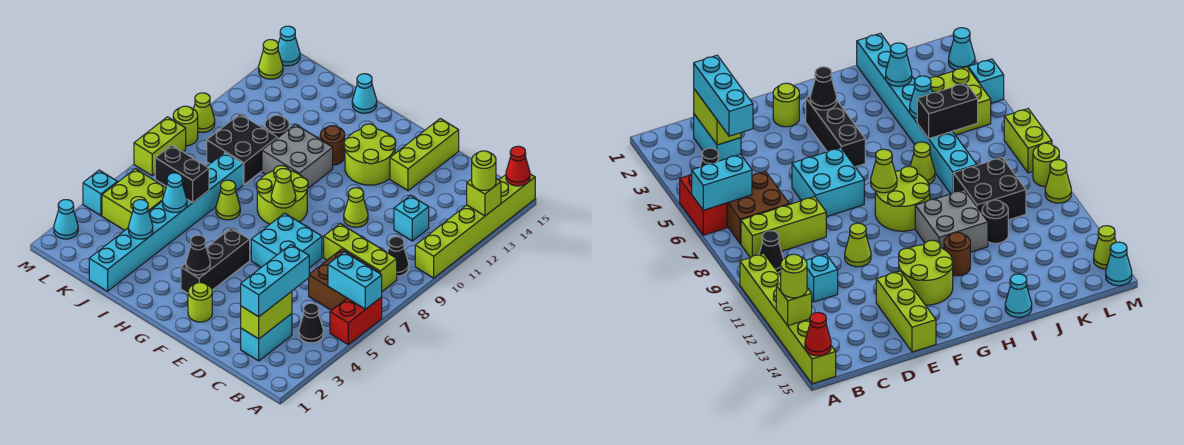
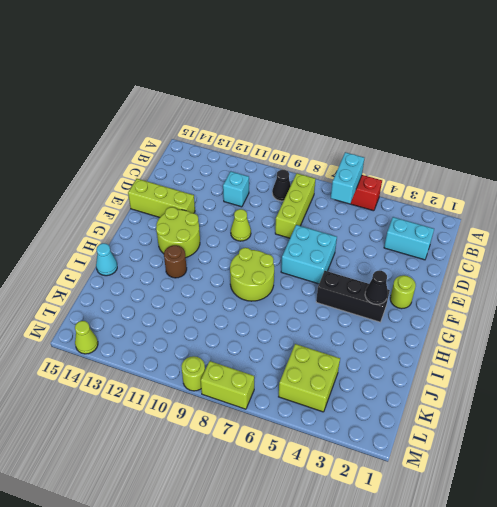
none -> lime 1x6 brick [415,174,535,278]
none -> black 1x1 cone [299,303,323,343]
none -> brown 2x2 brick [309,249,380,311]
none -> grey 2x2 brick [262,124,333,188]

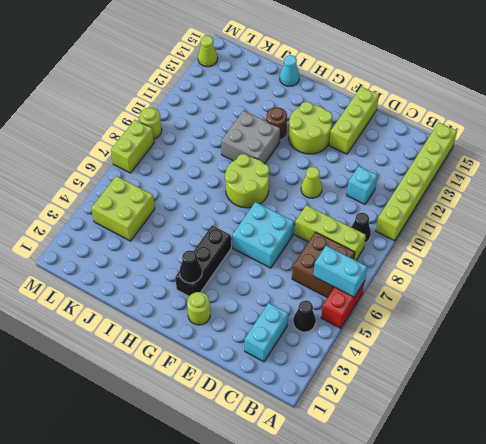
none -> lime 1x1 cone [216,180,240,220]
none -> cyan 1x8 brick [89,153,243,291]
none -> black 2x2 brick [207,114,277,185]
none -> black 1x1 round brick [265,115,289,138]

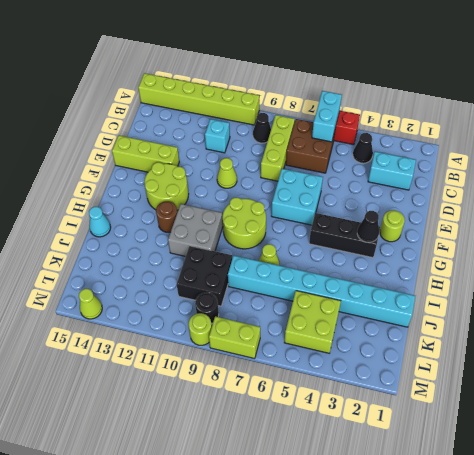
black 1x1 round brick [195,293,219,324] -> black 1x1 round brick moved to [265,115,289,138]
none -> cyan 1x1 cone [54,200,78,239]
none -> cyan 1x1 brick [83,170,117,216]
none -> lime 1x1 cone [194,93,215,132]
none -> cyan 1x1 cone [278,26,300,66]

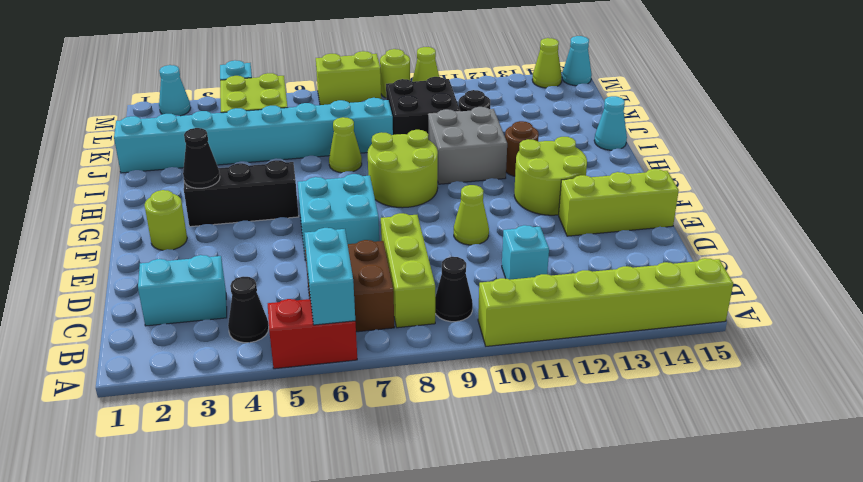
none -> lime 1x1 brick [467,179,501,216]
none -> red 1x1 cone [506,146,530,186]
none -> lime 1x2 brick [241,291,292,339]
none -> lime 1x1 cone [271,169,296,208]

